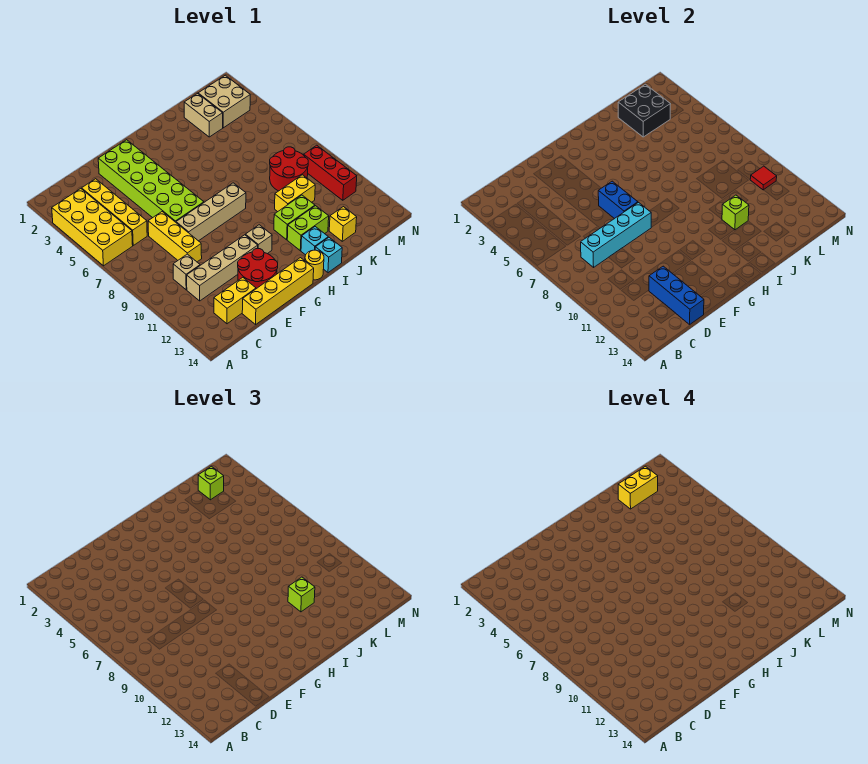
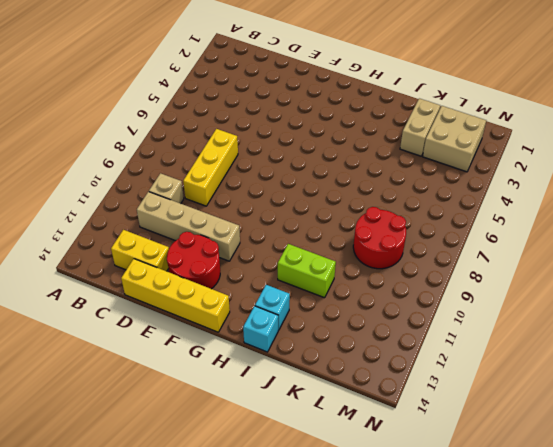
none -> yellow 2x4 brick [52,189,133,266]
none -> yellow 1x4 brick [82,179,147,245]
none -> lime 2x6 brick [98,140,204,222]
none -> tan 1x4 brick [176,183,246,241]

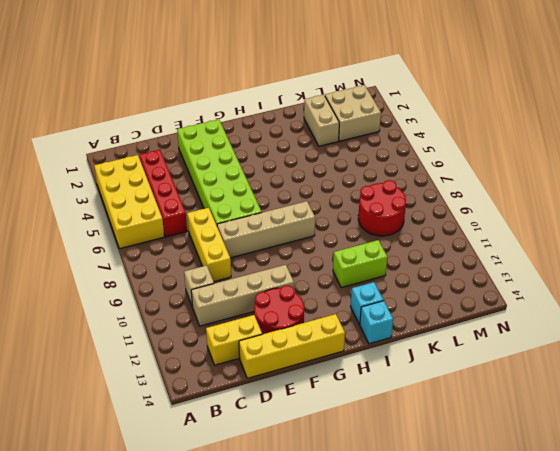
red 1x4 brick [139,150,187,237] -> yellow 1x4 brick [82,179,147,245]
none -> tan 1x1 brick [245,225,272,254]
none -> yellow 1x1 round brick [305,250,324,280]
none -> lime 1x2 brick [287,206,329,251]
none -> yellow 1x2 brick [275,175,315,212]

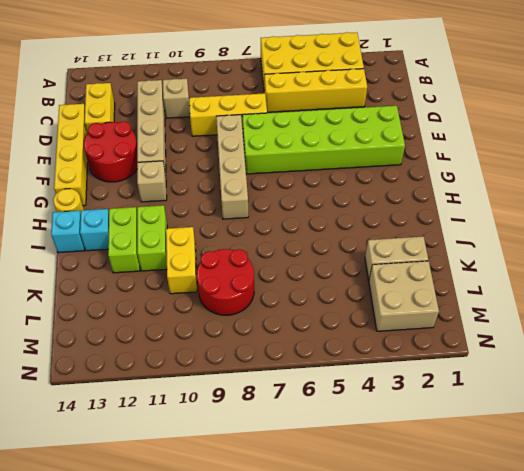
none -> yellow 1x1 brick [329,207,357,241]
none -> red 1x3 brick [304,145,357,200]
none -> cyan 1x4 brick [581,203,651,267]
none -> blue 1x3 brick [649,266,704,324]

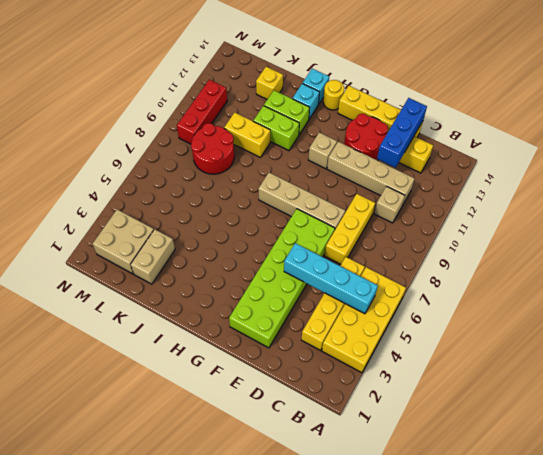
cyan 1x4 brick [284,243,378,314] -> cyan 1x4 brick moved to [581,203,651,267]
none -> blue 1x2 brick [598,181,638,219]
none -> lime 1x1 brick [722,195,749,230]
none -> black 2x2 brick [618,84,670,137]
none -> red 1x1 tile [750,166,777,190]

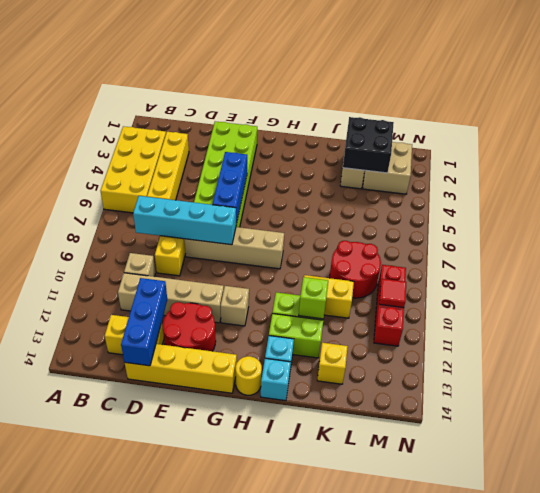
blue 1x3 brick [213,152,247,224] -> blue 1x2 brick [598,181,638,219]
none -> lime 1x1 brick [288,577,315,612]
none -> lime 1x1 brick [198,466,224,500]
none -> yellow 1x2 brick [618,466,658,509]

